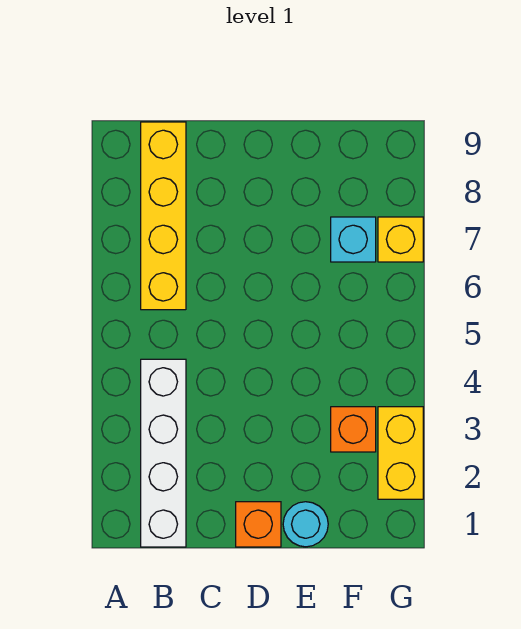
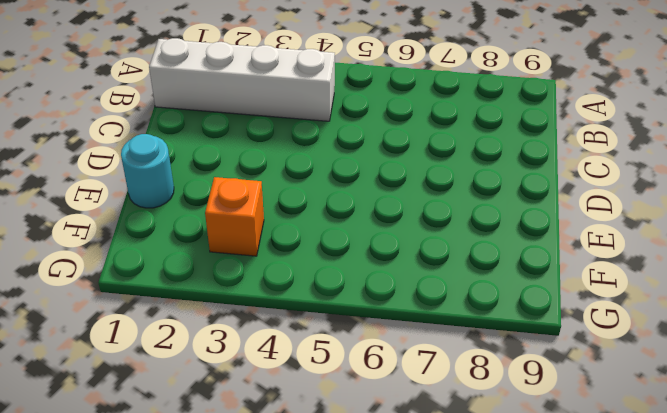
none -> yellow 1x4 brick [141,122,186,310]
none -> orange 1x1 brick [236,502,281,547]

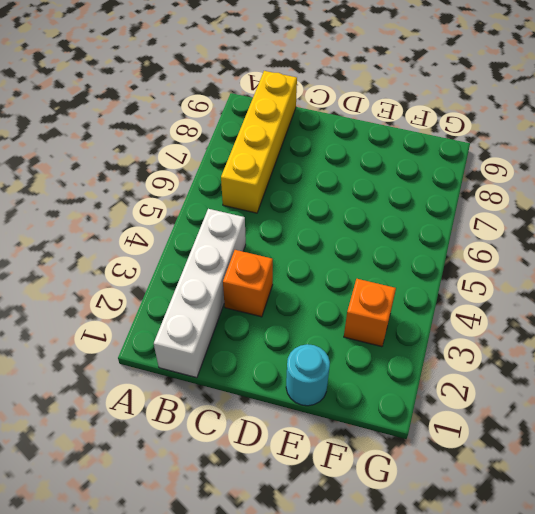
orange 1x1 brick [223,250,273,317] -> orange 1x1 brick moved to [236,502,281,547]
none -> cyan 1x1 brick [331,217,376,262]
none -> yellow 1x2 brick [378,407,423,499]

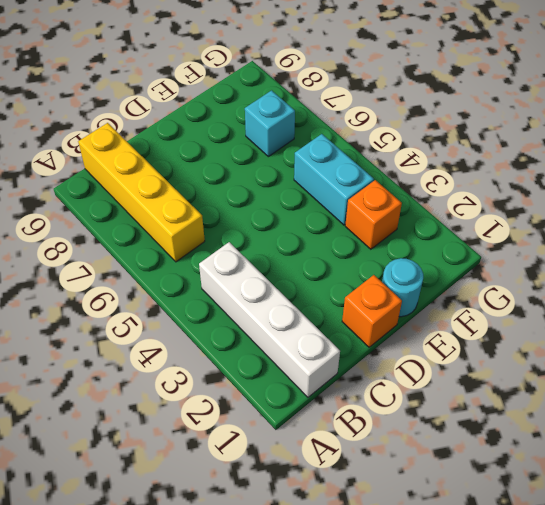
cyan 1x2 brick [294,134,374,225] -> none
none -> yellow 1x2 brick [378,407,423,499]
none -> yellow 1x1 brick [378,217,423,262]

